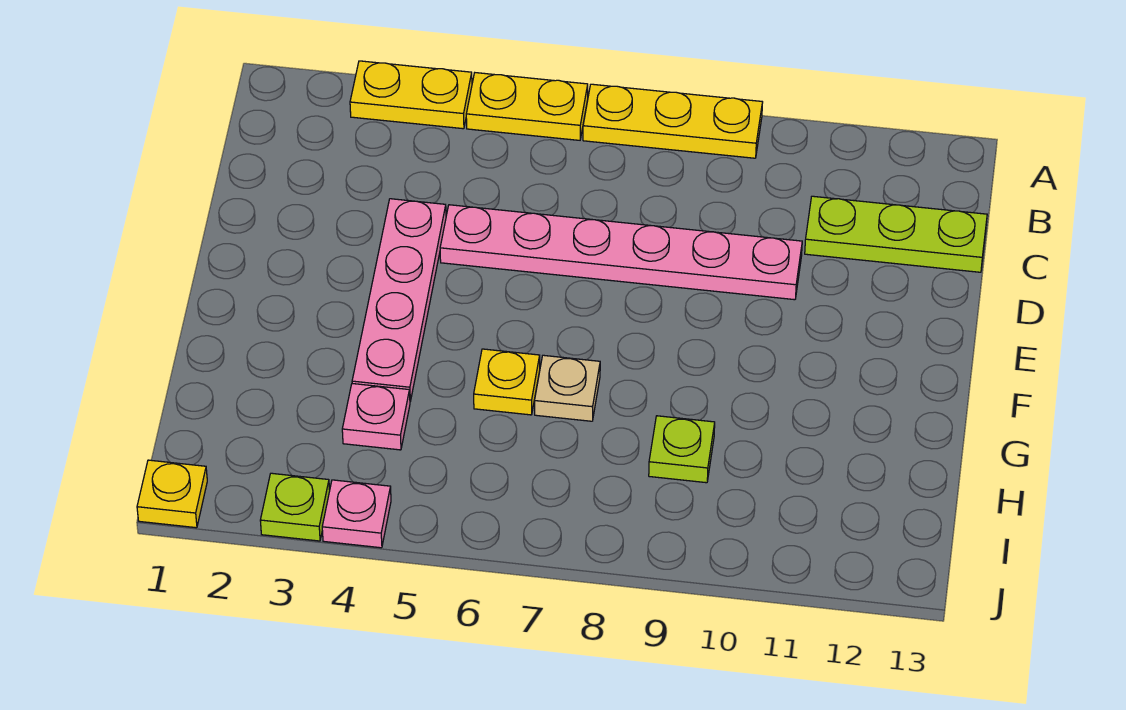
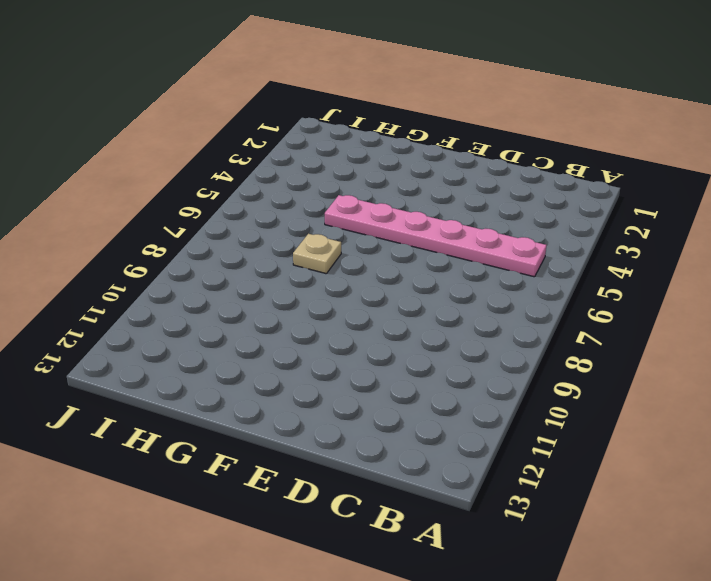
pink 1x6 plate [325,195,546,277] -> pink 1x6 plate turned to [440,205,802,300]
none -> yellow 1x2 plate [350,61,472,129]
none -> yellow 1x2 plate [466,73,588,140]
none -> yellow 1x3 plate [583,84,763,158]

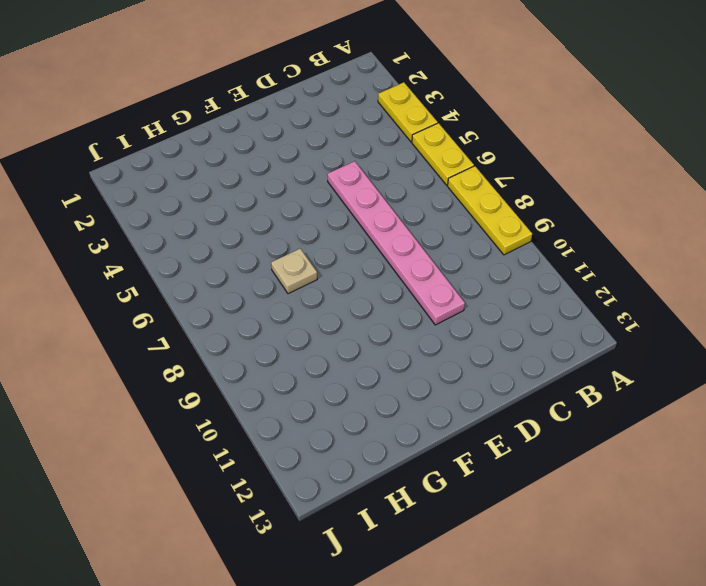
none -> lime 1x3 plate [805,196,987,272]
none -> pink 1x4 plate [352,199,446,401]
none -> yellow 1x1 plate [474,349,540,415]

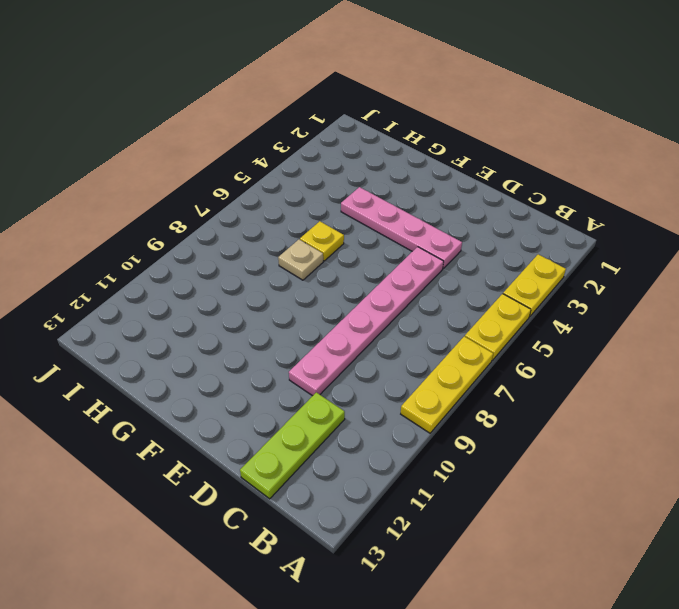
none -> pink 1x1 plate [342,384,410,450]
none -> lime 1x1 plate [649,416,715,483]
none -> yellow 1x1 plate [137,460,207,528]

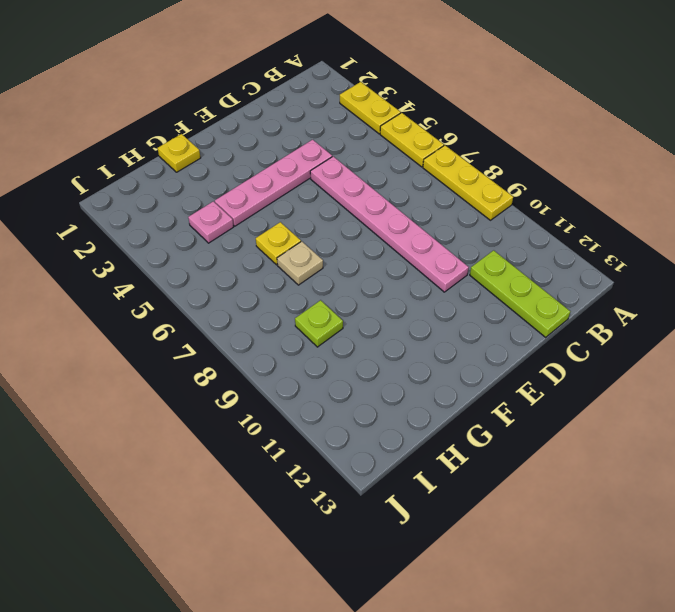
yellow 1x1 plate [157,134,201,172] -> yellow 1x1 plate moved to [137,460,207,528]
none -> lime 1x1 plate [260,473,330,541]
none -> pink 1x1 plate [322,480,391,548]

